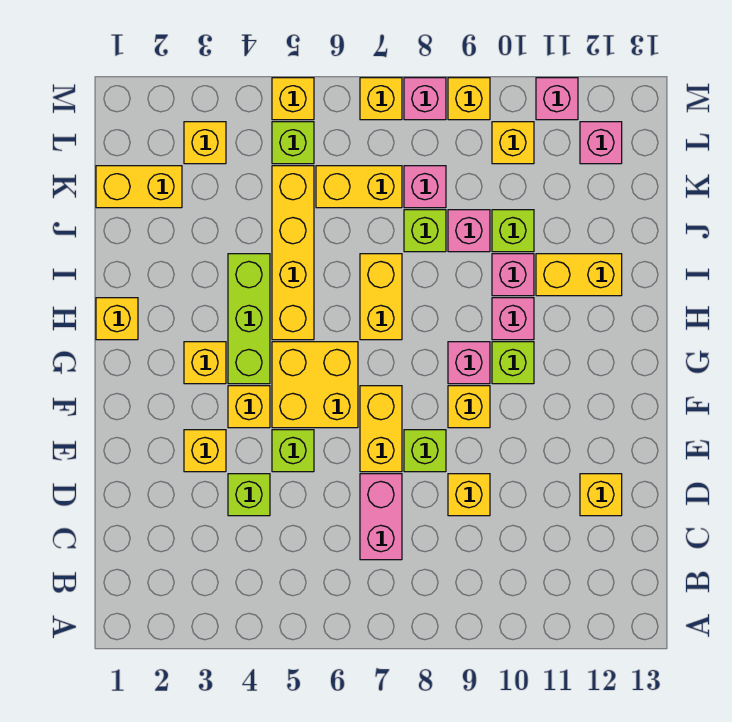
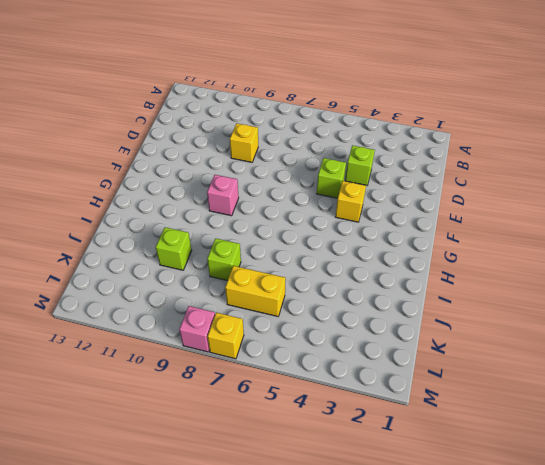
none -> pink 1x2 brick [360,474,402,560]
none -> yellow 1x1 brick [580,474,622,516]
none -> yellow 1x1 brick [184,430,226,472]
none -> yellow 1x2 brick [360,386,402,472]

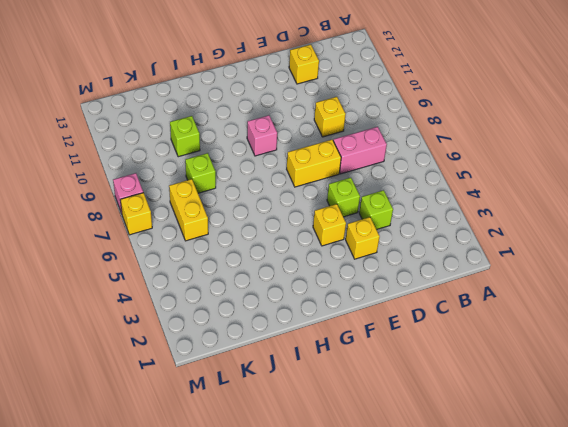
none -> lime 1x1 brick [404,430,446,472]
none -> yellow 2x2 brick [272,342,358,428]
none -> yellow 1x1 brick [448,386,490,428]
none -> yellow 1x1 brick [184,342,226,384]

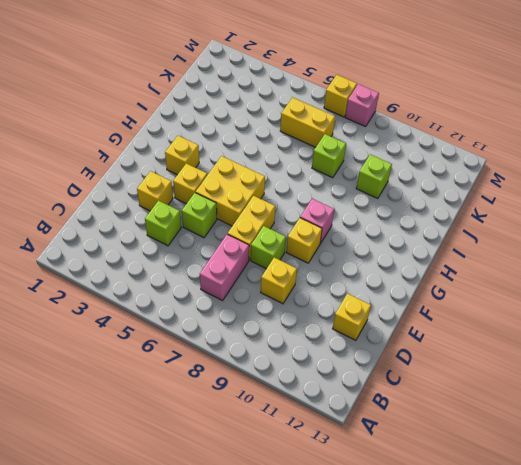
none -> lime 1x3 brick [228,254,270,384]
none -> lime 1x1 brick [492,342,534,384]
none -> yellow 1x1 brick [96,298,138,340]
none -> yellow 1x4 brick [272,166,314,340]

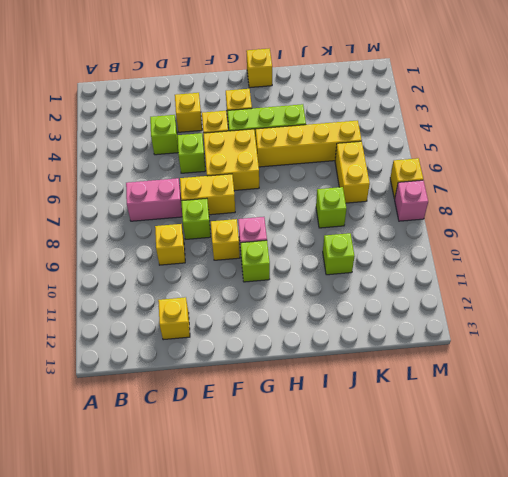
none -> yellow 1x2 brick [360,254,402,340]
none -> pink 1x1 brick [492,298,534,340]
none -> pink 1x1 brick [492,254,534,296]
none -> yellow 1x2 brick [536,254,622,296]

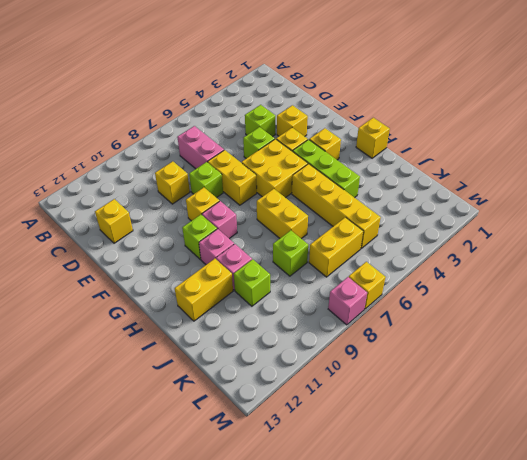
none -> pink 1x1 brick [448,210,490,252]
none -> yellow 1x2 brick [96,166,182,208]
none -> pink 1x1 brick [404,166,446,208]
none -> yellow 1x1 brick [184,122,226,164]

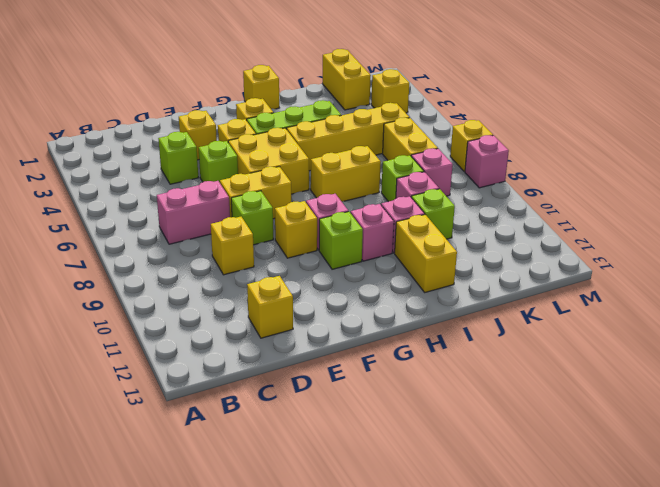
none -> lime 1x1 brick [272,122,314,164]
none -> yellow 1x1 brick [492,122,534,164]
none -> pink 1x1 brick [580,122,622,164]
none -> yellow 1x1 brick [272,78,314,120]

